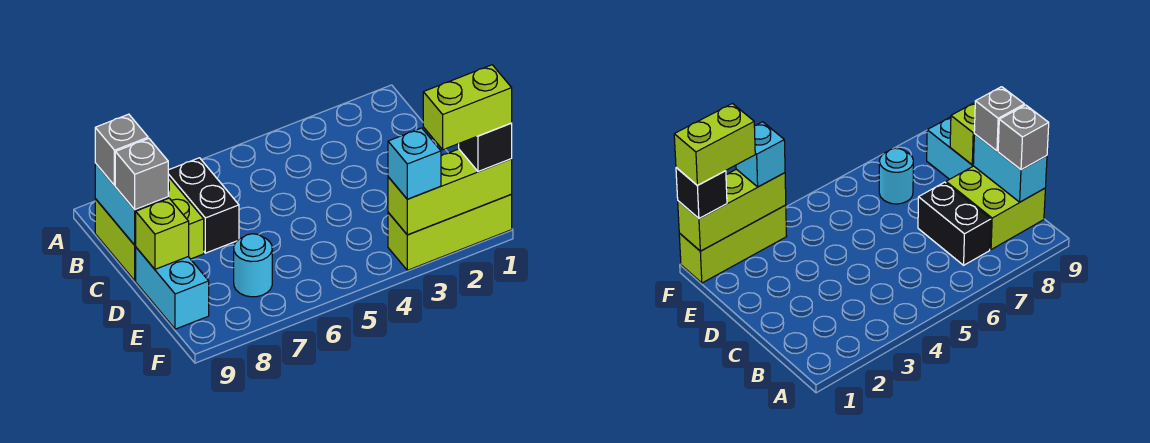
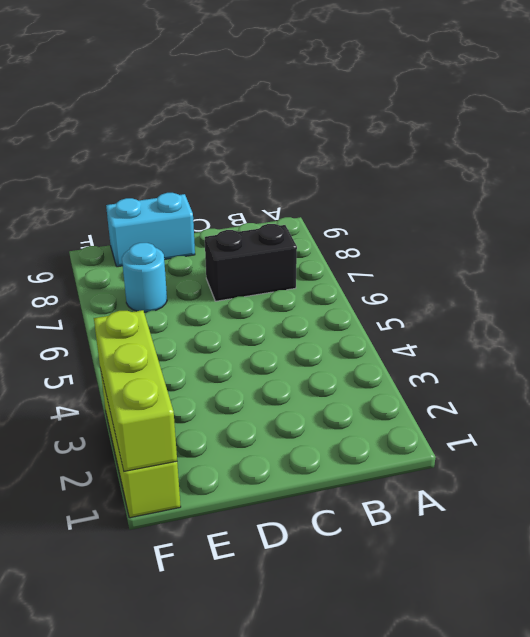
none -> lime 2x2 brick [95,177,204,281]
none -> cyan 1x2 brick [95,163,168,245]
none -> lime 1x1 brick [136,198,189,269]

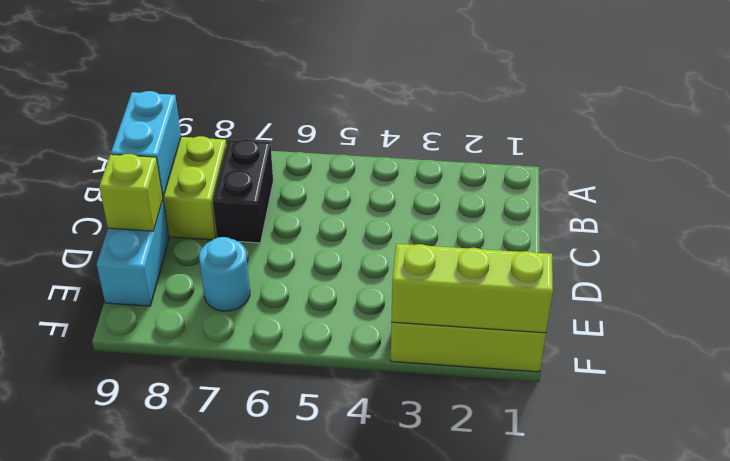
none -> grey 1x1 brick [95,114,148,185]
none -> grey 1x1 brick [115,139,168,210]
none -> black 1x1 brick [459,123,512,171]

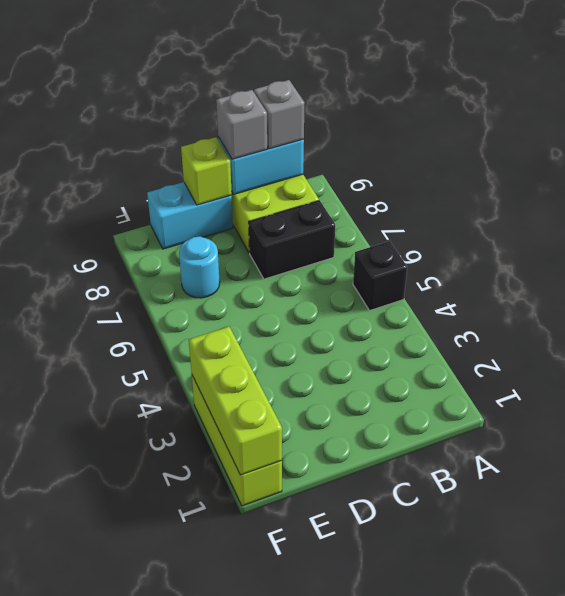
black 1x1 brick [353,241,407,311] -> black 1x1 brick moved to [459,123,512,171]
none -> cyan 1x1 brick [388,128,441,199]
none -> lime 1x2 brick [423,65,512,150]

